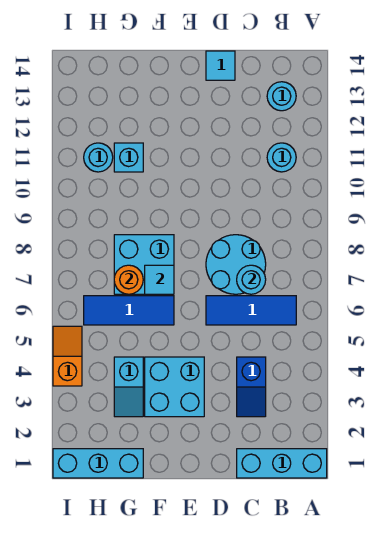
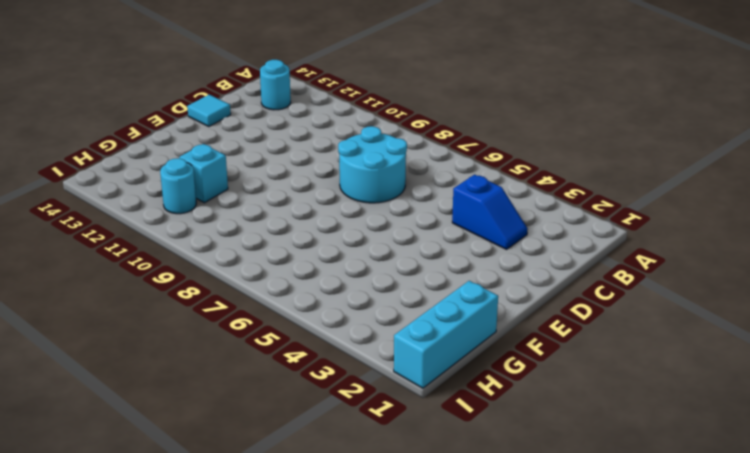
none -> cyan 1x3 brick [237,449,327,478]
none -> blue 1x3 tile [206,296,296,325]
none -> cyan 1x1 round brick [267,143,296,172]

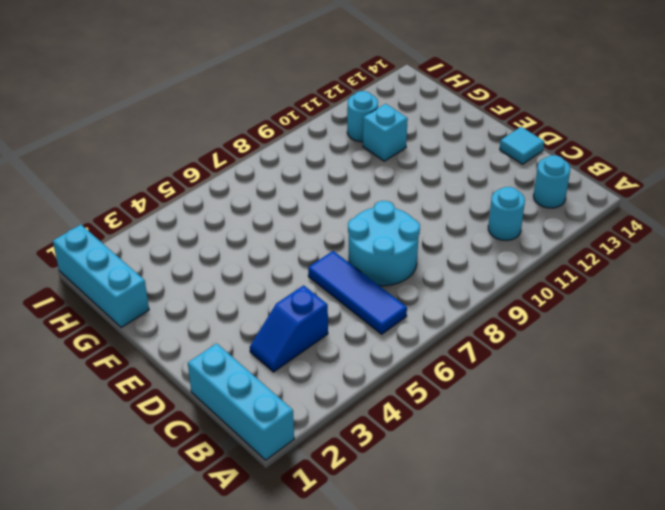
none -> cyan 2x2 brick [145,357,204,417]
none -> blue 1x3 tile [84,296,174,325]
none -> cyan 2x2 brick [114,235,174,294]

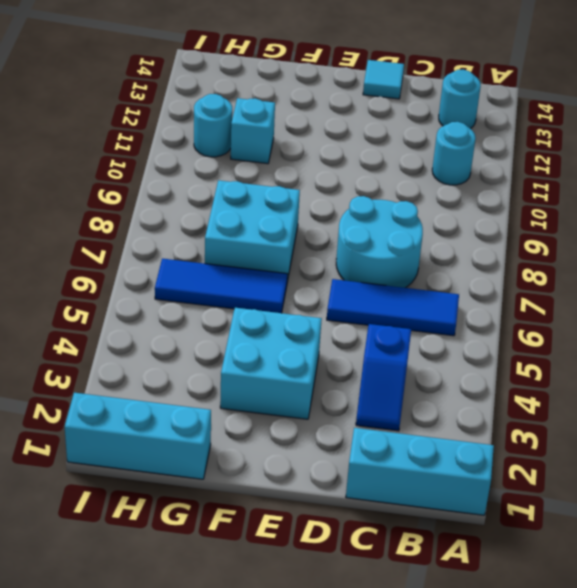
none -> cyan 1x2 slope [114,357,143,417]
none -> orange 1x2 slope [53,326,82,386]
none -> cyan 1x1 round brick [237,265,266,294]

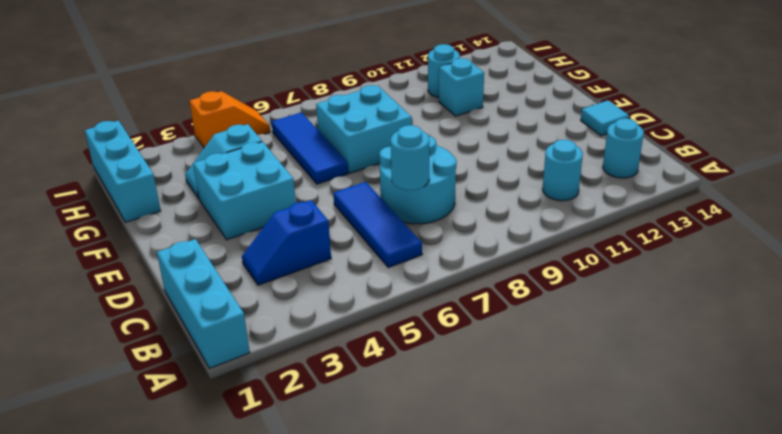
none -> cyan 1x1 tile [145,265,174,294]
none -> orange 1x1 round brick [114,265,143,294]

